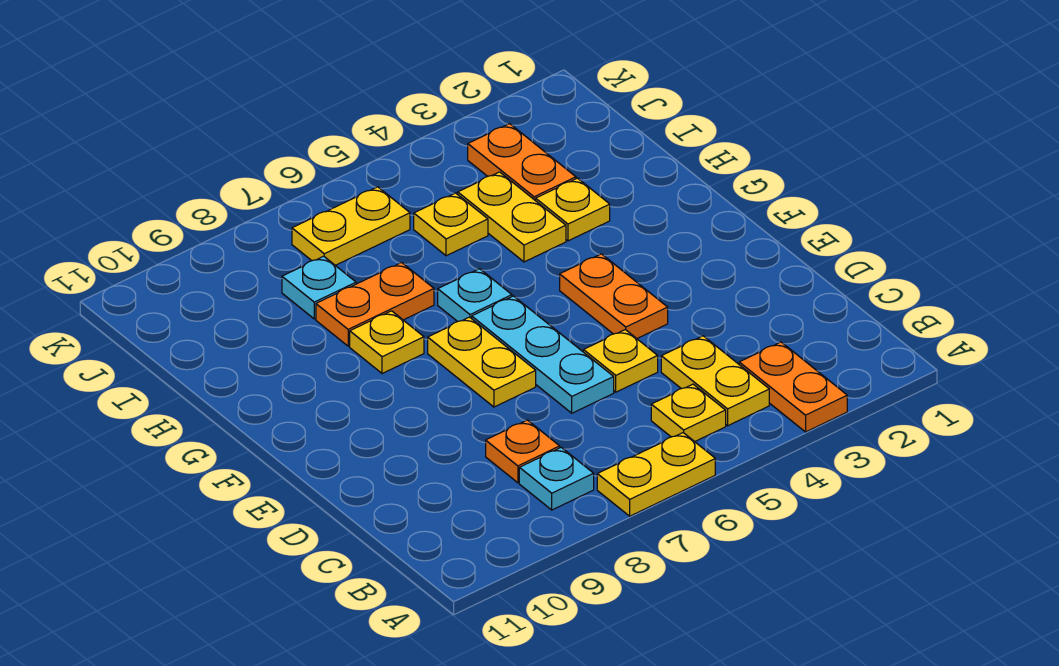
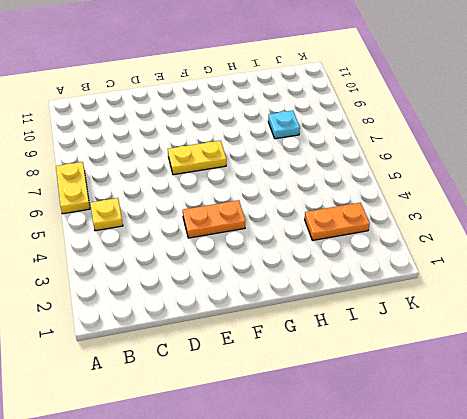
none -> orange 1x2 plate [739,342,847,432]
none -> yellow 1x2 plate [661,336,769,426]
none -> cyan 1x1 plate [519,447,594,510]

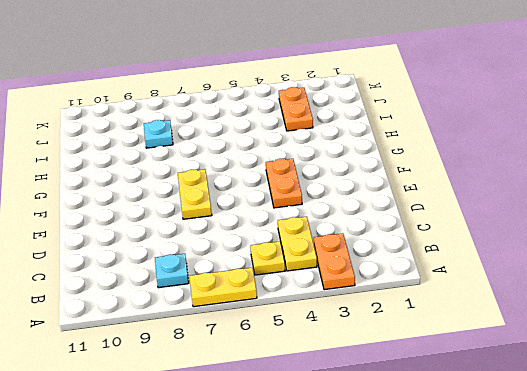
none -> orange 1x1 plate [486,420,560,483]
none -> yellow 1x1 plate [583,330,658,392]
none -> cyan 1x3 plate [472,296,614,413]

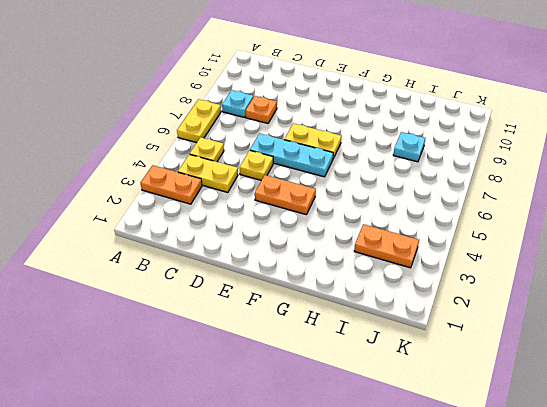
none -> cyan 1x1 plate [438,269,512,322]
none -> yellow 1x1 plate [350,311,424,374]
none -> yellow 1x1 plate [536,178,610,241]

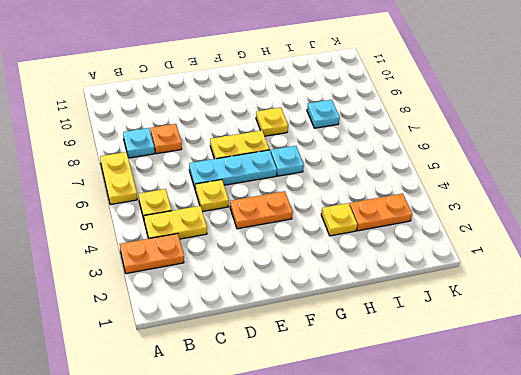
none -> yellow 1x2 plate [458,172,566,262]
none -> orange 1x2 plate [316,263,434,346]
none -> yellow 1x1 plate [414,193,488,256]

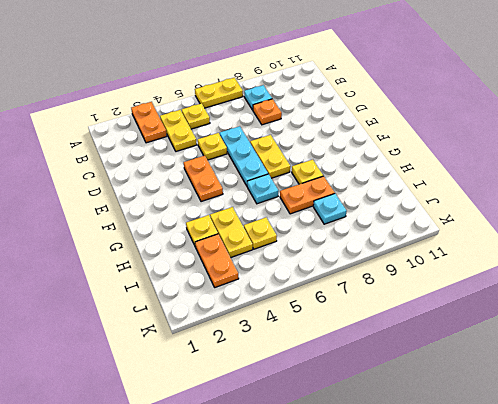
none -> yellow 1x2 plate [292,187,410,265]

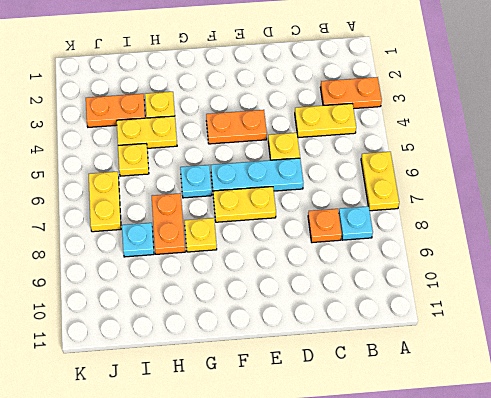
none -> yellow 1x1 plate [651,384,726,442]

